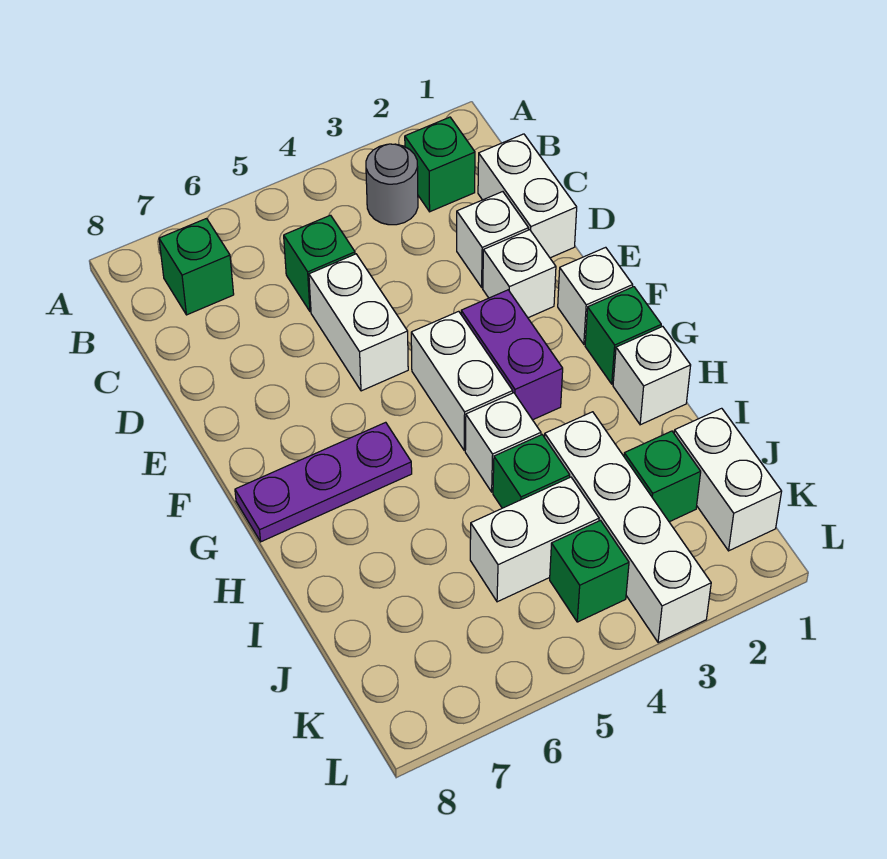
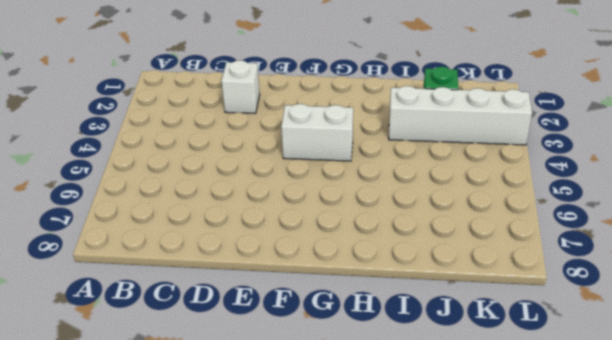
none -> green 1x1 brick [405,117,475,212]
none -> grey 1x1 round brick [366,144,418,225]
none -> green 1x1 brick [159,219,234,315]

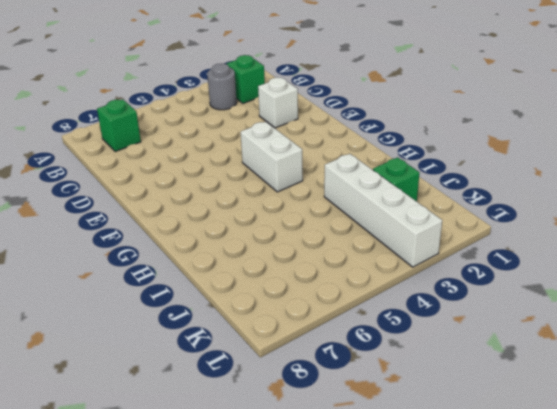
none -> white 1x2 brick [478,134,577,258]
none -> green 1x1 brick [284,215,355,312]
none -> white 1x2 brick [309,254,408,391]

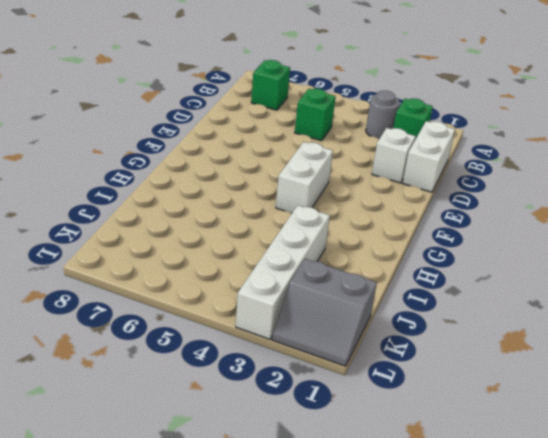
grey 2x2 slope [272,259,377,366] -> white 1x2 brick [674,408,782,551]
none -> white 1x2 brick [309,254,408,391]
none -> white 1x1 brick [483,230,556,318]
none -> white 1x1 brick [558,247,633,344]

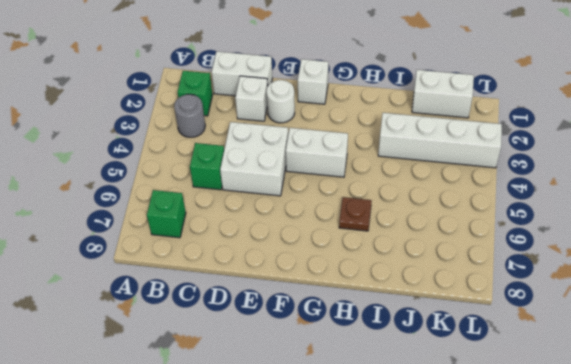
white 2x2 brick [220,122,288,196] -> white 1x2 brick [309,254,408,391]
white 1x1 round brick [267,80,295,123] -> white 1x1 brick [483,230,556,318]
brown 1x1 plate [339,197,372,231] -> none
none -> purple 1x2 brick [461,290,563,420]
none -> green 1x1 brick [585,287,661,384]
none -> purple 1x3 plate [235,422,412,542]

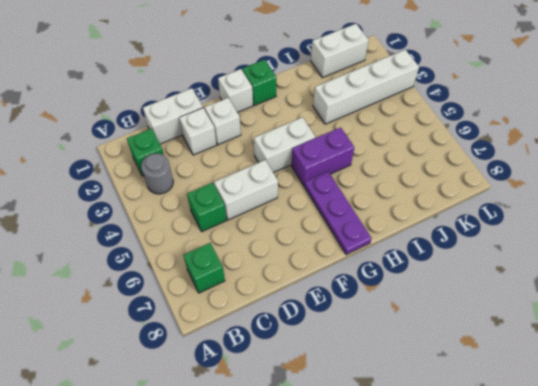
purple 1x2 brick [291,127,354,186] -> purple 1x2 brick moved to [461,290,563,420]
none -> white 1x1 brick [613,326,691,425]
none -> white 1x1 brick [465,393,541,492]
none -> green 1x1 brick [493,435,570,508]

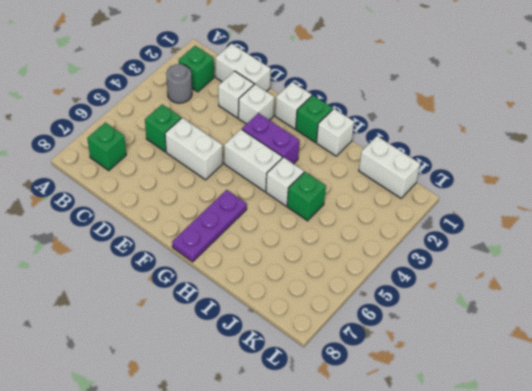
none -> white 1x4 brick [545,412,711,643]
none -> green 1x1 brick [624,431,701,522]
none -> white 1x2 brick [470,477,599,602]

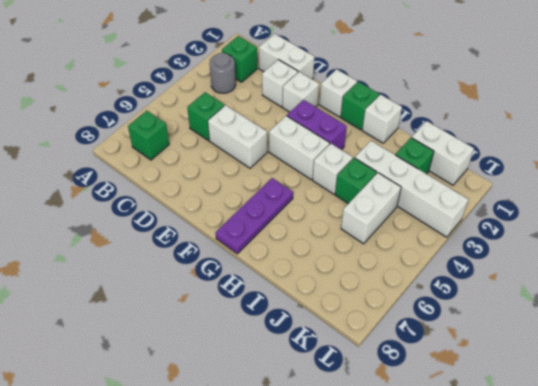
none -> green 1x1 brick [550,520,629,622]

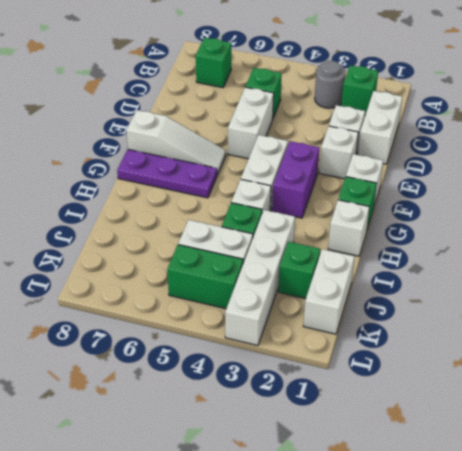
white 1x3 slope [126,110,226,175] -> none
green 1x2 brick [167,245,243,309] -> green 1x1 brick [550,520,629,622]

